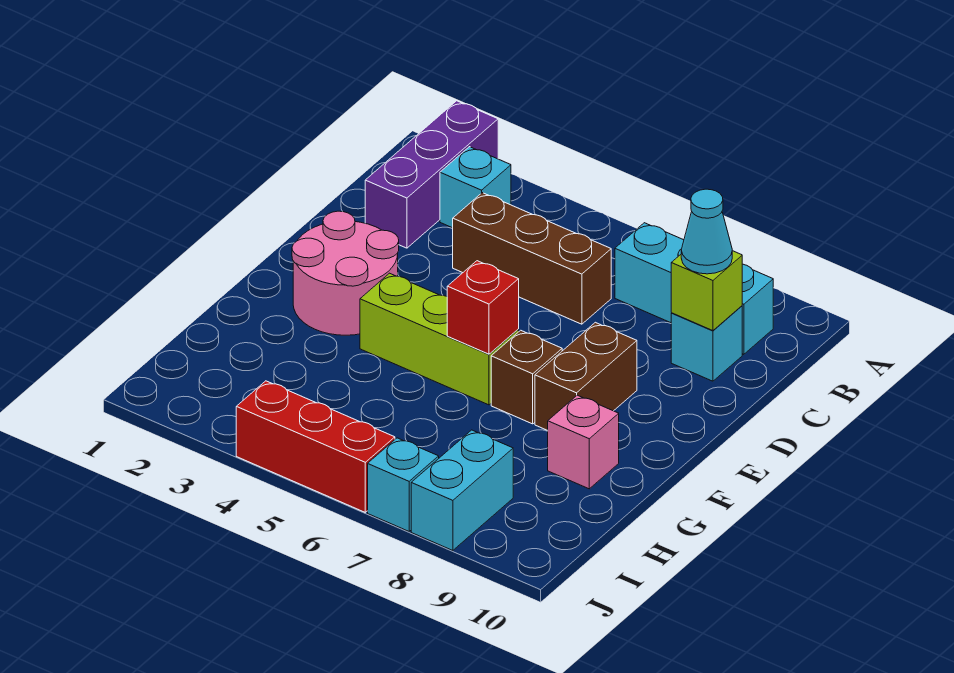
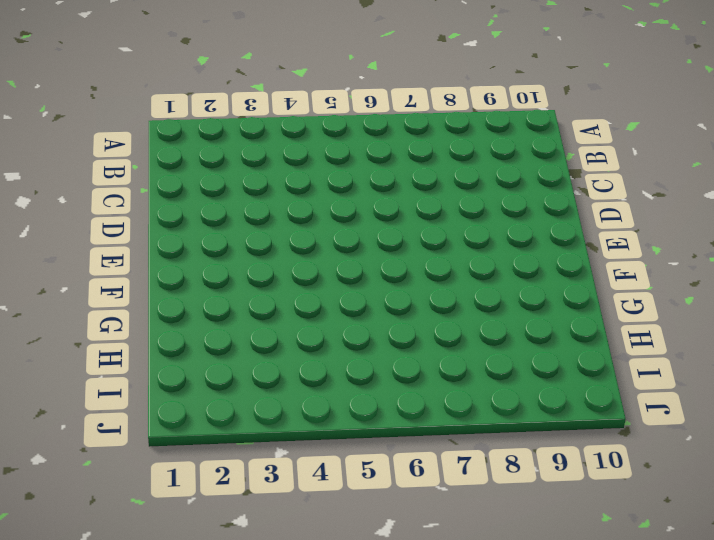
none -> purple 1x3 brick [365,101,498,248]
none -> cyan 1x1 brick [440,147,511,228]
none -> cyan 1x3 brick [615,223,773,354]

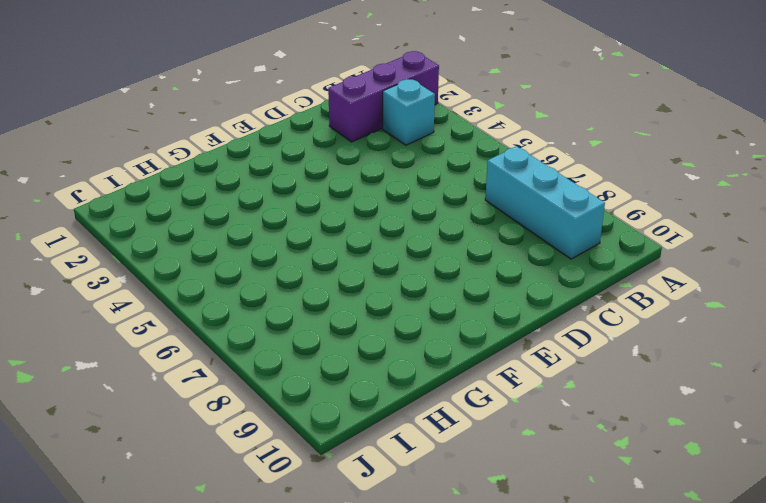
none -> brown 1x3 brick [453,193,611,324]
none -> cyan 1x1 brick [671,306,742,381]
none -> pink 2x2 round brick [292,211,399,335]

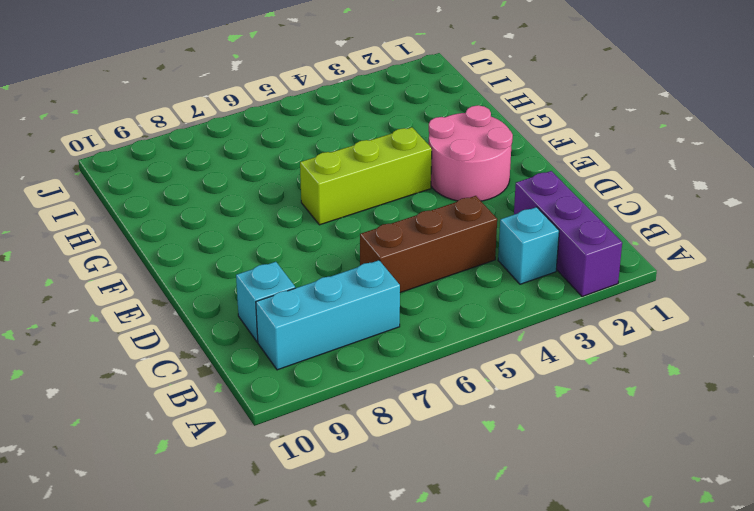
none -> brown 1x2 brick [535,322,637,430]
none -> brown 1x1 brick [491,330,562,424]
none -> pink 1x1 brick [548,395,619,489]

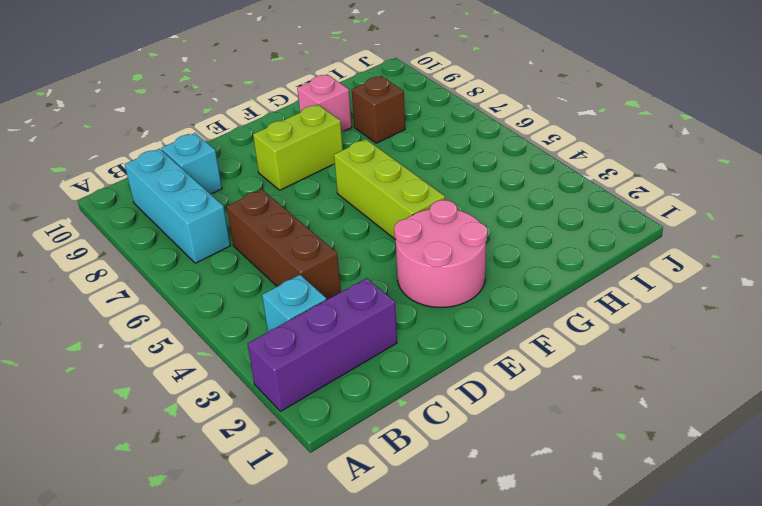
lime 1x2 brick [253,105,343,190] -> brown 1x2 brick [535,322,637,430]
brown 1x1 brick [352,76,405,143] -> brown 1x1 brick moved to [491,330,562,424]
none -> cyan 1x2 brick [411,430,513,551]
none -> red 1x3 brick [236,381,395,512]
none -> cyan 1x1 brick [368,438,439,531]

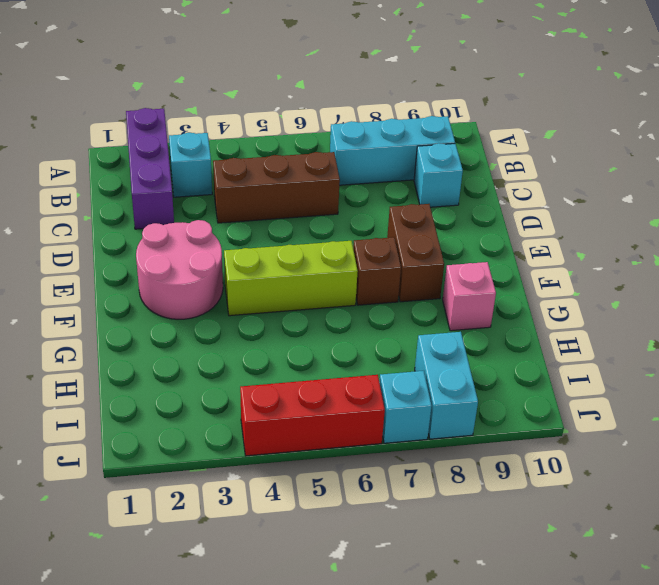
none -> lime 1x1 brick [671,251,742,331]
none -> red 1x1 brick [447,261,519,354]
none -> cyan 1x1 cone [681,189,732,274]

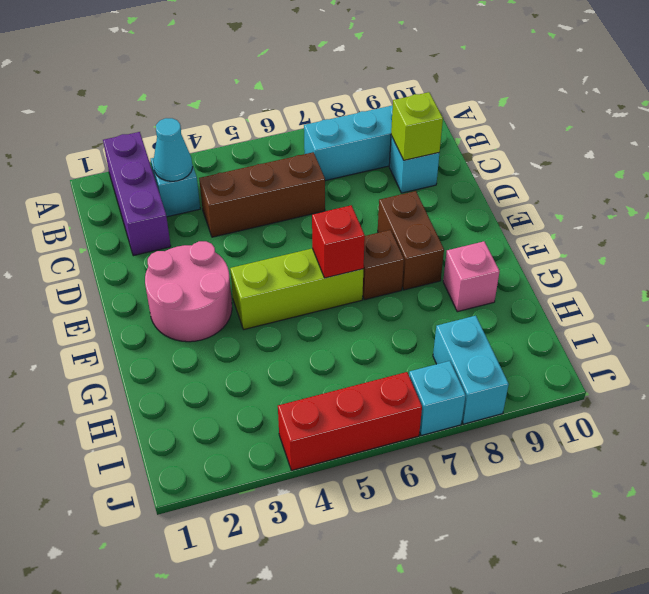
cyan 1x1 cone [153,118,193,181] -> cyan 1x1 cone moved to [681,189,732,274]

